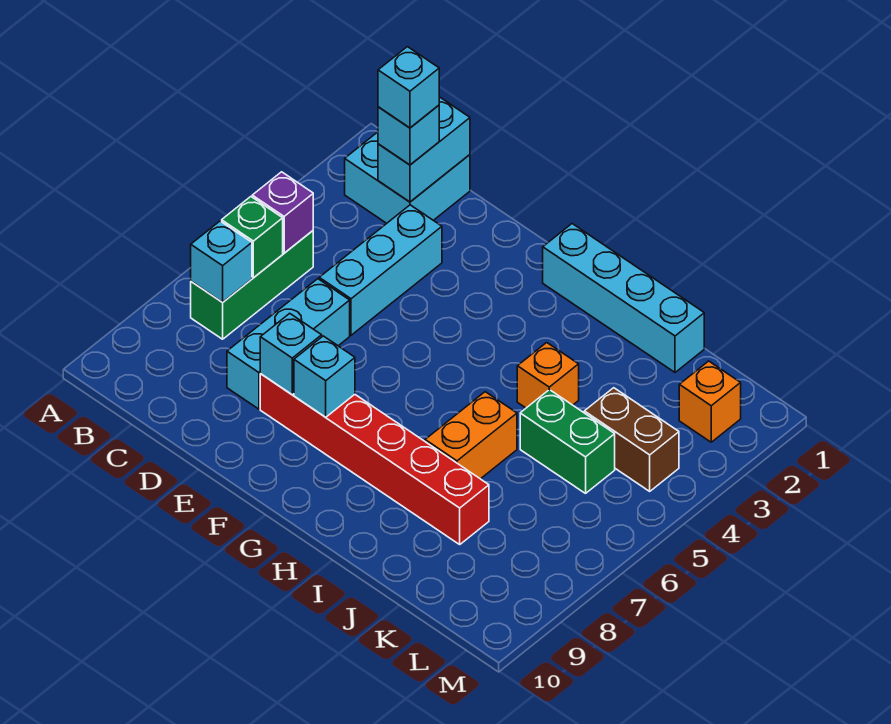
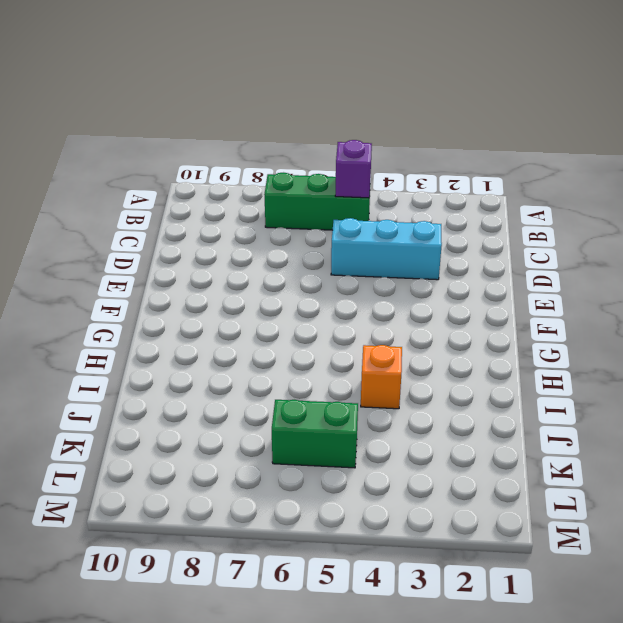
green 1x2 brick [272,400,358,468] -> green 1x2 brick turned to [520,390,615,493]
none -> cyan 2x2 brick [345,132,470,223]
none -> cyan 1x3 brick [227,279,350,409]
none -> red 1x6 brick [260,374,489,544]

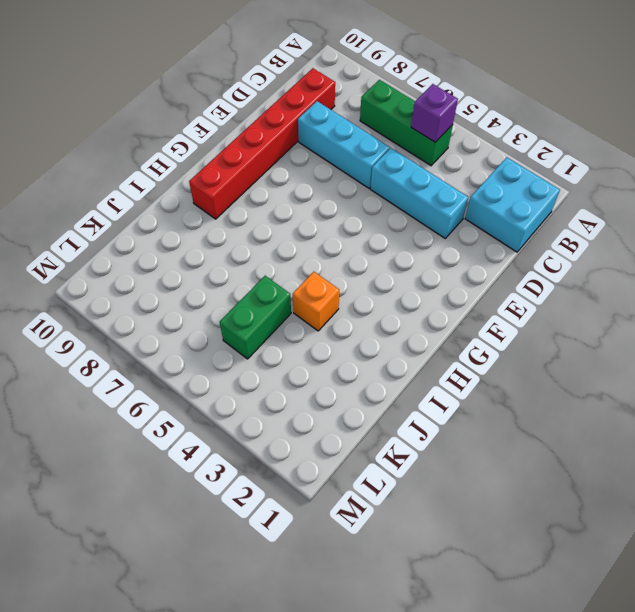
red 1x6 brick [189,68,335,219] -> red 1x6 brick moved to [260,374,489,544]
none -> cyan 1x4 brick [543,224,704,372]
none -> orange 1x2 brick [425,392,517,479]
none -> brown 1x2 brick [584,388,679,491]

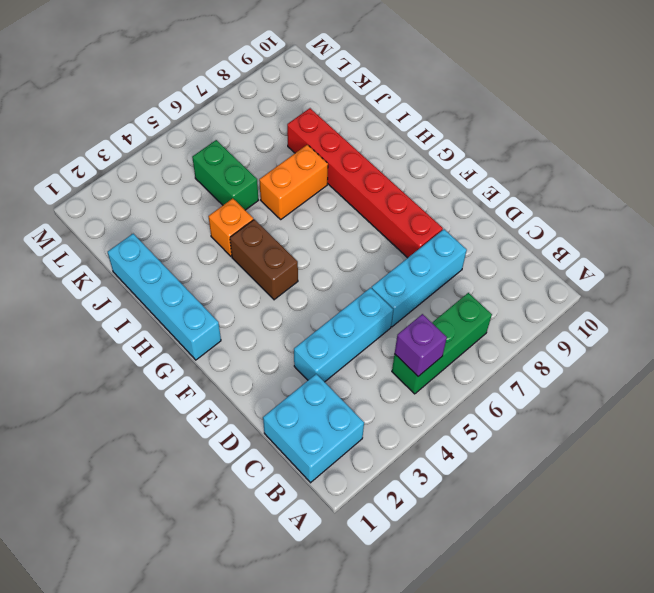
brown 1x2 brick [230,220,298,300] -> brown 1x2 brick moved to [584,388,679,491]
none -> orange 1x1 brick [679,361,741,442]
none -> green 1x1 brick [222,197,283,278]
none -> cyan 1x1 brick [191,221,252,302]

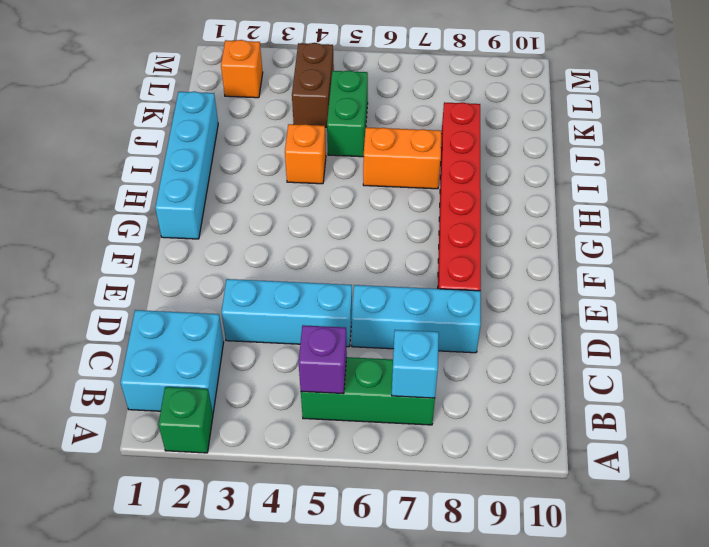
green 1x1 brick [158,387,213,453] -> green 1x1 brick moved to [222,197,283,278]
none -> cyan 1x2 brick [378,97,470,202]
none -> cyan 1x1 brick [260,313,322,394]
none -> cyan 1x1 brick [294,336,355,417]

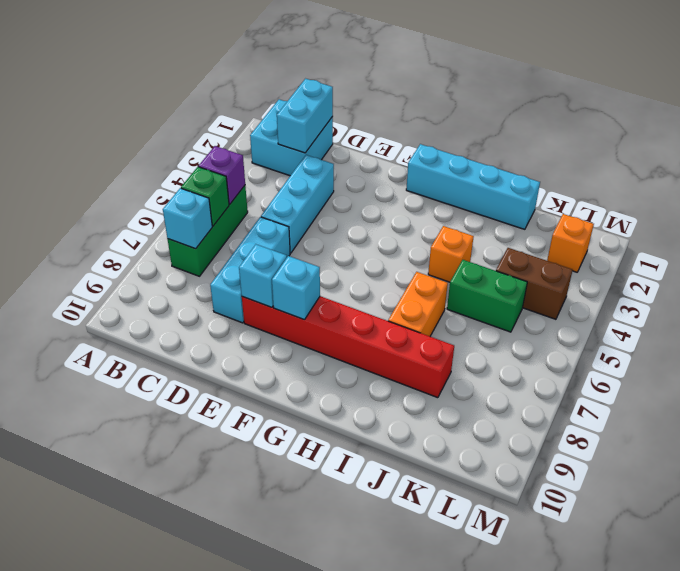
none -> cyan 1x1 brick [378,105,439,165]
none -> cyan 1x1 brick [378,47,439,128]

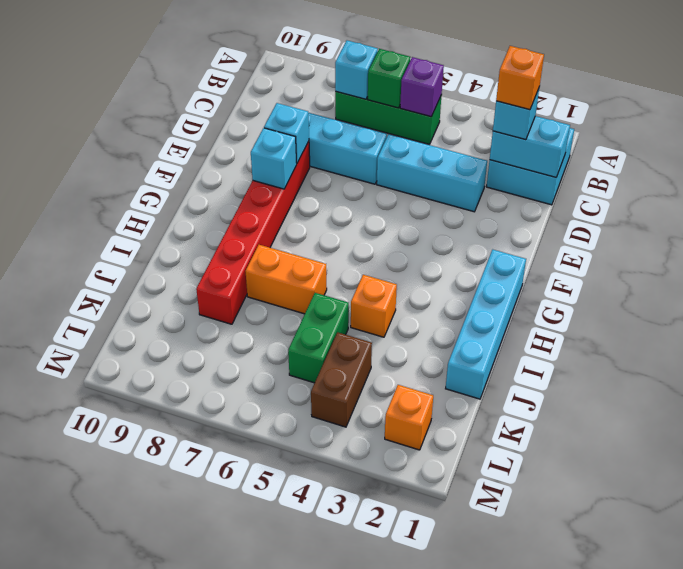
orange 1x1 brick [496,46,544,110] -> cyan 1x1 brick [378,47,439,128]

